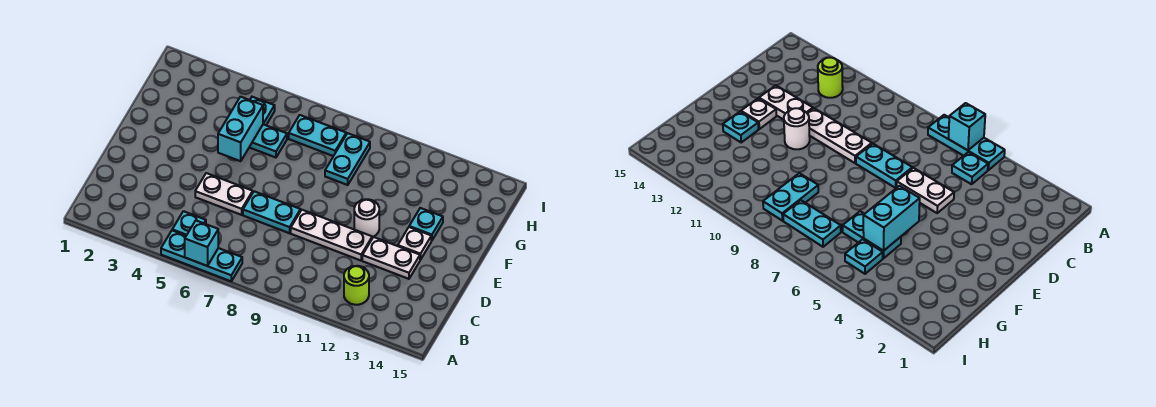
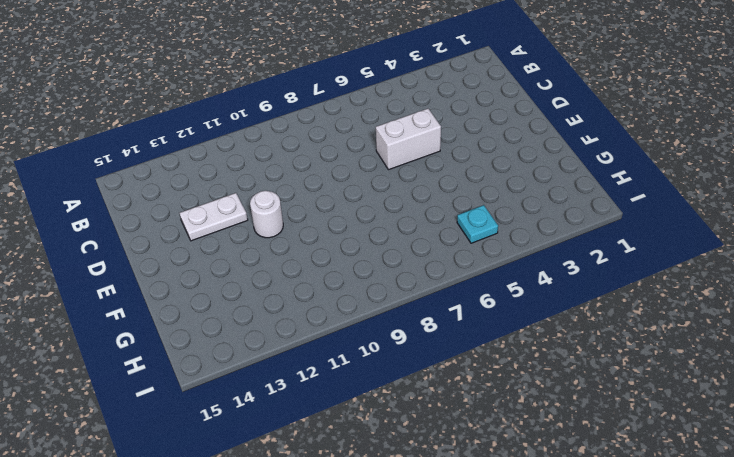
white 1x2 brick [376,109,441,170] -> white 1x2 plate [195,173,253,215]
none -> cyan 1x3 plate [161,231,242,281]
none -> cyan 1x1 plate [172,211,206,236]
none -> lime 1x1 round brick [344,266,369,305]

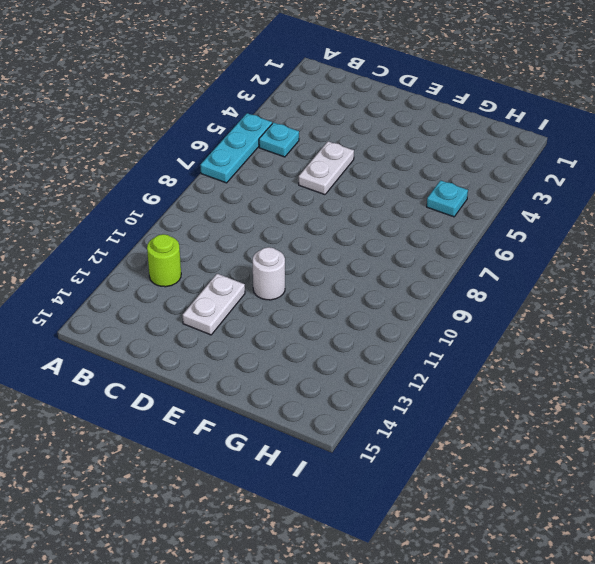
none -> cyan 1x2 plate [243,191,301,233]
none -> white 1x3 plate [291,210,372,260]
none -> white 1x1 plate [398,227,431,260]

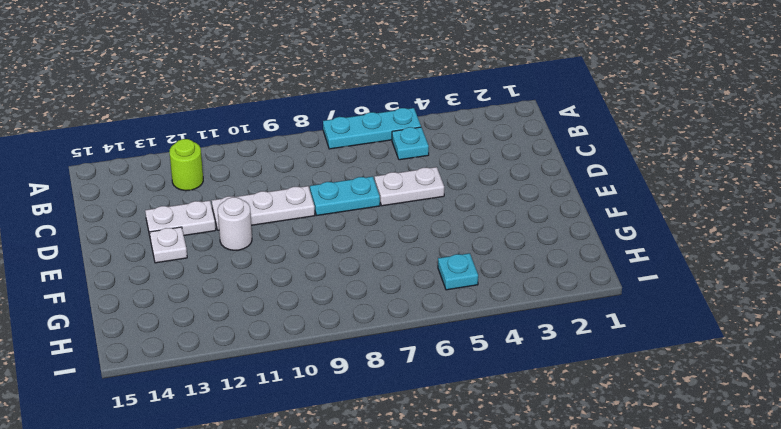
none -> cyan 1x1 plate [409,208,443,241]
none -> cyan 1x2 plate [249,124,287,158]
none -> cyan 1x2 plate [325,133,370,185]

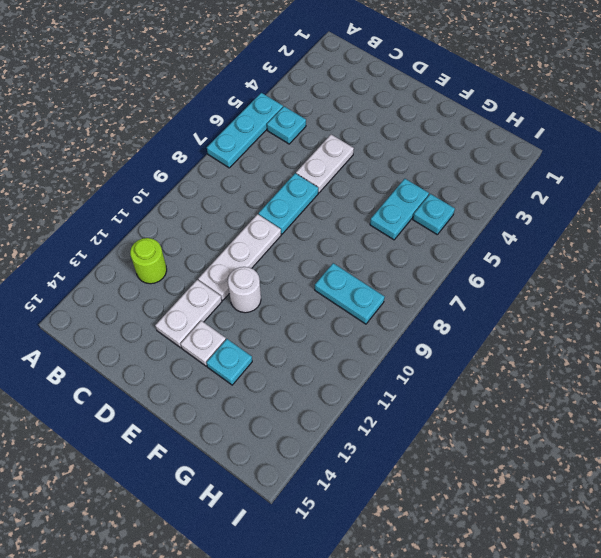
none -> cyan 1x2 plate [289,115,346,156]
none -> cyan 1x1 brick [185,221,218,266]
none -> cyan 1x2 brick [218,97,263,161]

